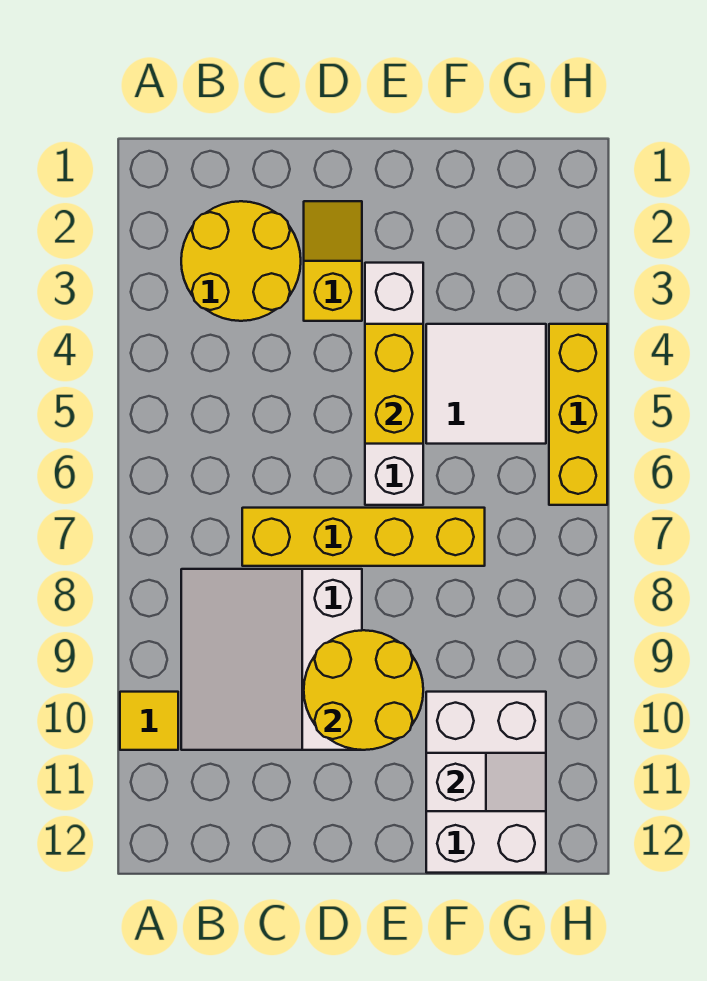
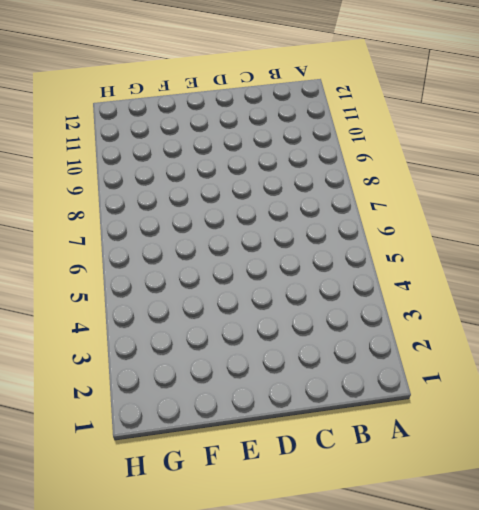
none -> yellow 1x1 tile [120,692,178,750]
none -> yellow 2x2 round brick [181,201,301,321]
none -> white 3x3 slope [181,569,362,750]

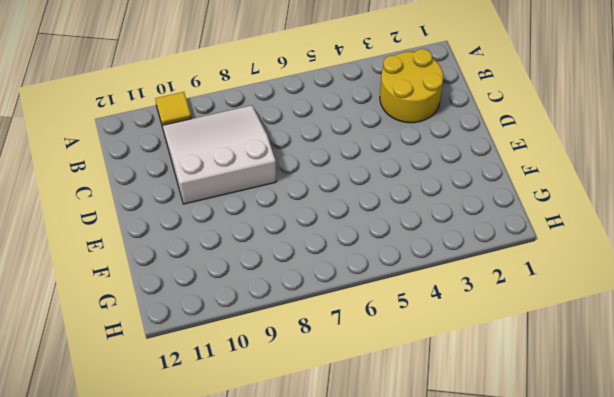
none -> yellow 1x4 brick [242,508,485,566]
none -> yellow 1x2 slope [304,201,362,321]
none -> white 1x4 brick [365,263,423,505]

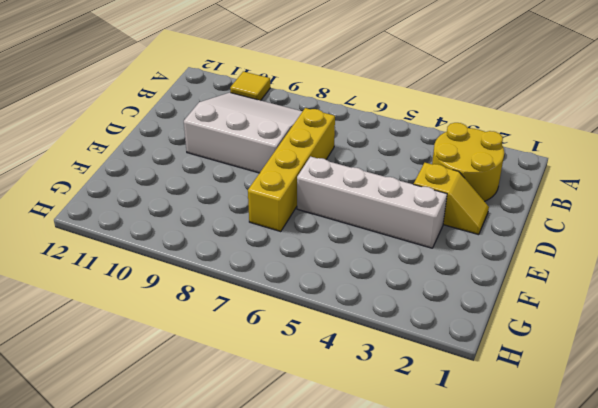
none -> white 2x2 tile [426,324,546,444]
none -> white 2x3 brick [426,692,546,873]
none -> yellow 1x3 brick [549,324,607,505]

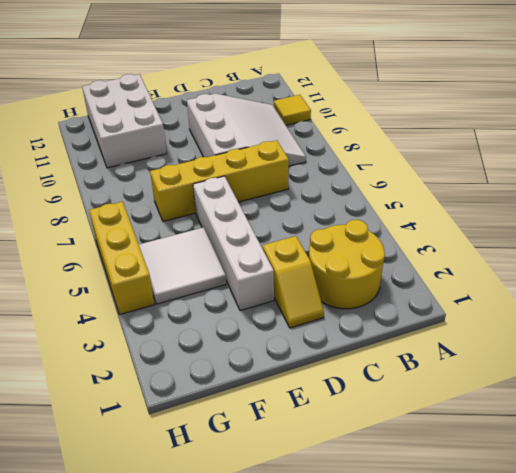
none -> yellow 2x2 round brick [304,630,423,750]
none -> yellow 1x2 brick [365,324,423,444]
none -> white 1x2 slope [426,753,546,811]

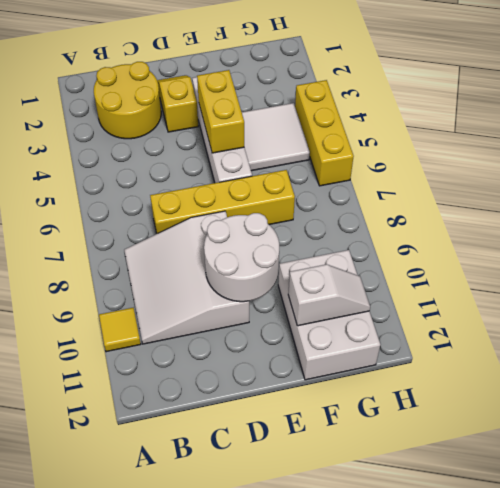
white 2x2 round brick [204,213,279,302] -> yellow 2x2 round brick [304,630,423,750]

